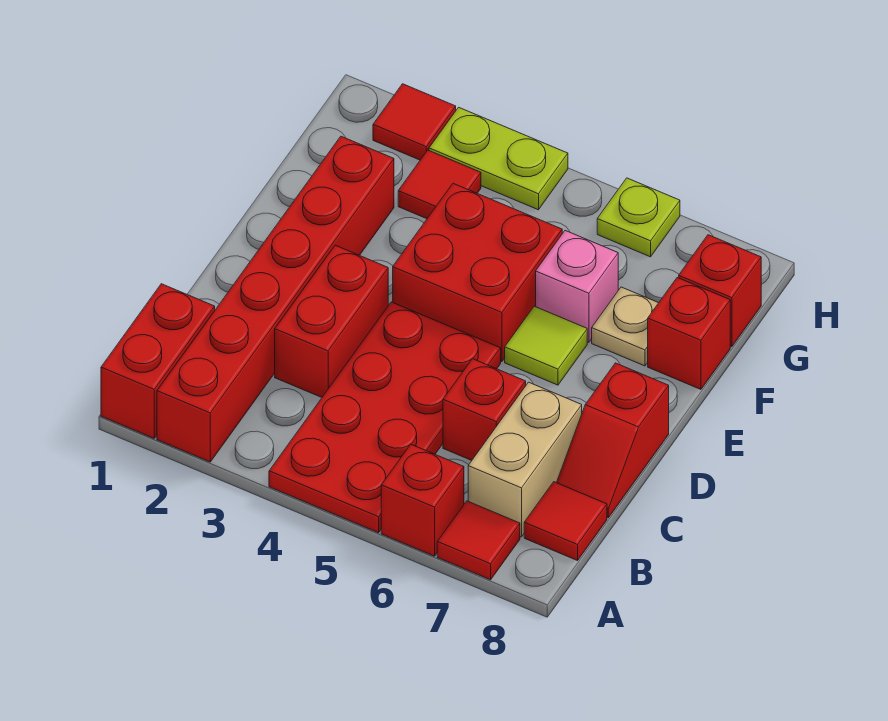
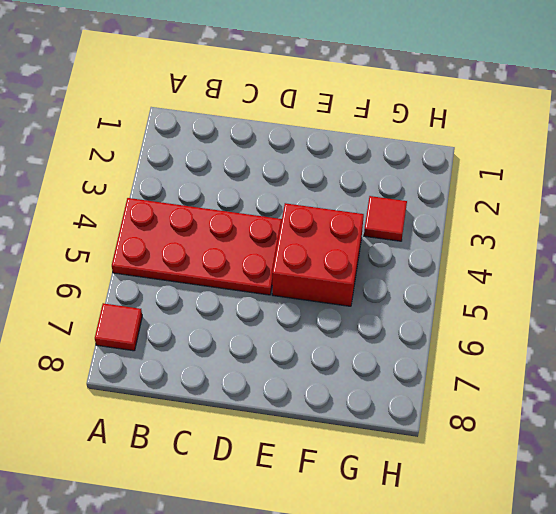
none -> red 1x2 brick [101,284,215,438]
none -> red 1x6 brick [157,136,394,462]
none -> red 1x1 brick [381,444,464,556]

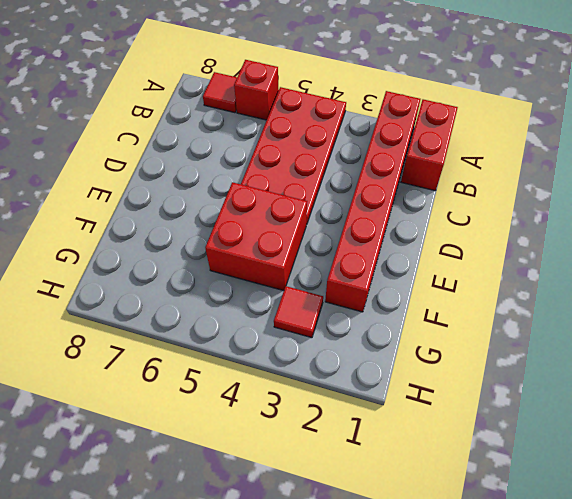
none -> tan 1x2 brick [468,382,582,537]
none -> red 1x1 tile [524,482,607,561]
none -> red 1x2 brick [275,245,388,397]

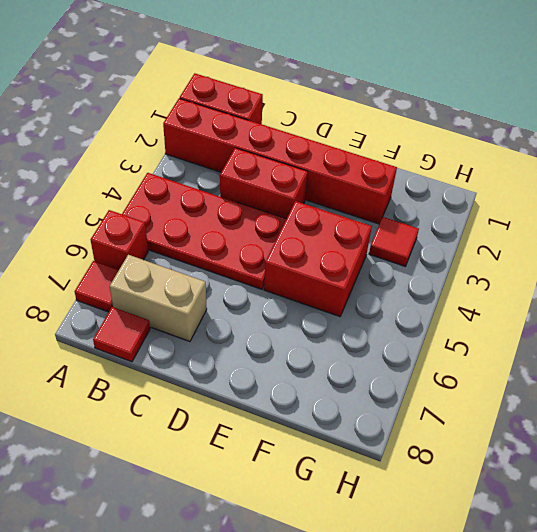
none -> red 1x1 brick [443,359,526,460]
none -> red 1x2 slope [557,363,669,518]
none -> lime 1x1 tile [505,306,587,385]

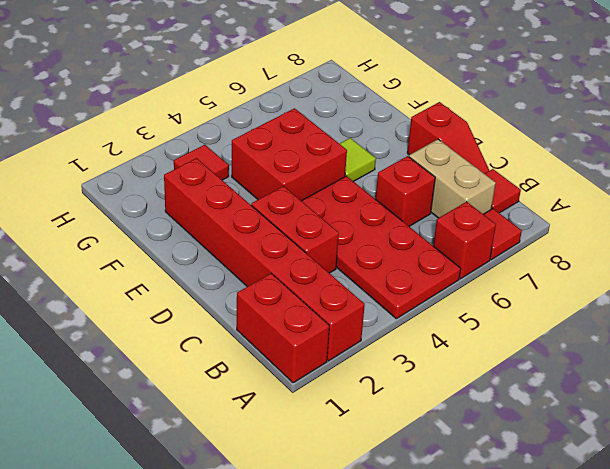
none -> pink 1x1 brick [536,231,618,342]
none -> tan 1x1 plate [592,287,658,366]
none -> red 1x1 brick [648,278,730,389]

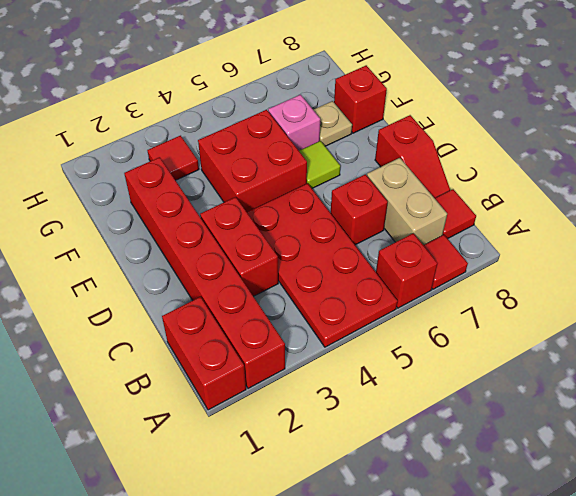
none -> red 1x1 brick [679,235,761,347]
none -> red 1x1 tile [373,84,456,160]
none -> lime 1x2 plate [429,107,568,210]

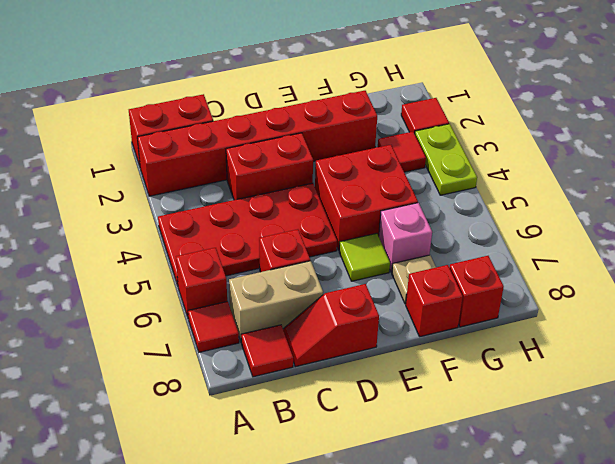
none -> lime 1x1 plate [597,178,680,257]

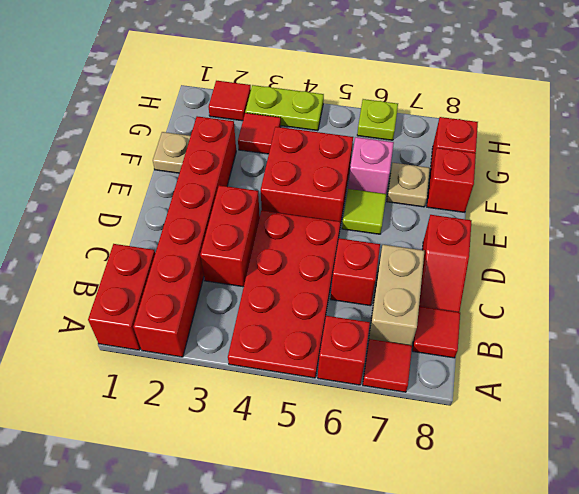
tan 1x1 plate [153,132,191,173] -> none

